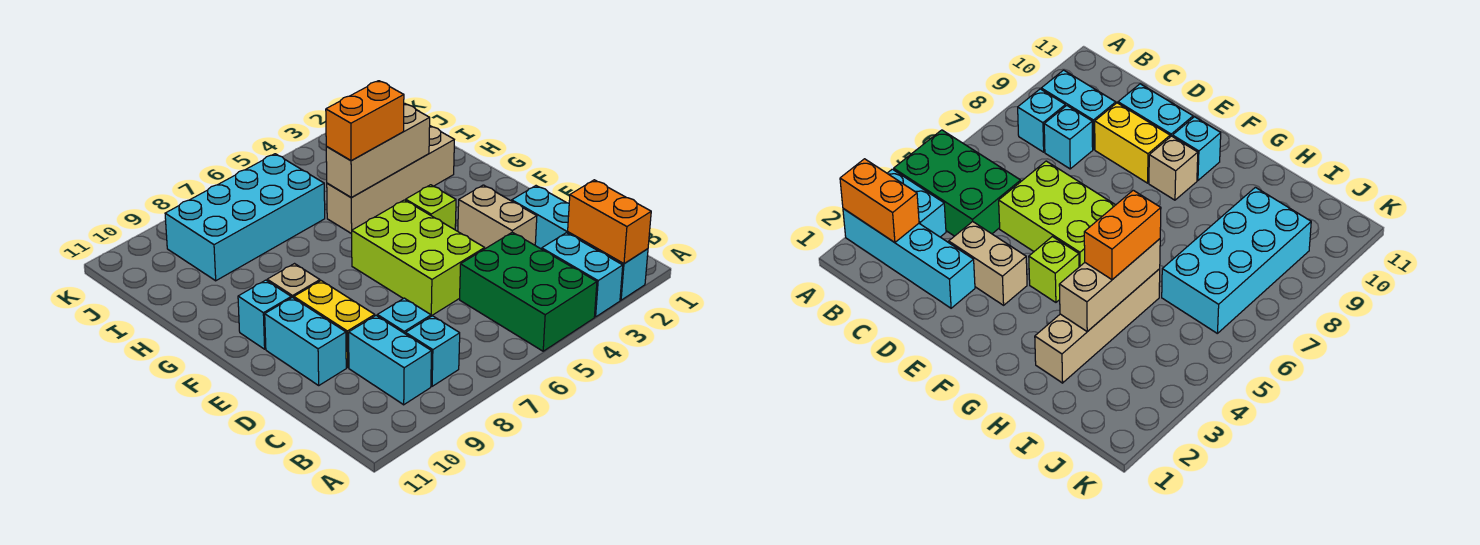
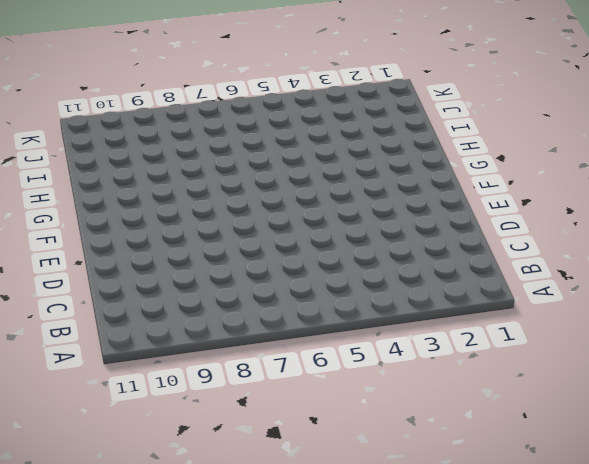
none -> cyan 1x4 brick [512,186,648,300]
none -> cyan 1x2 brick [542,233,623,317]
none -> green 2x3 brick [460,232,597,351]

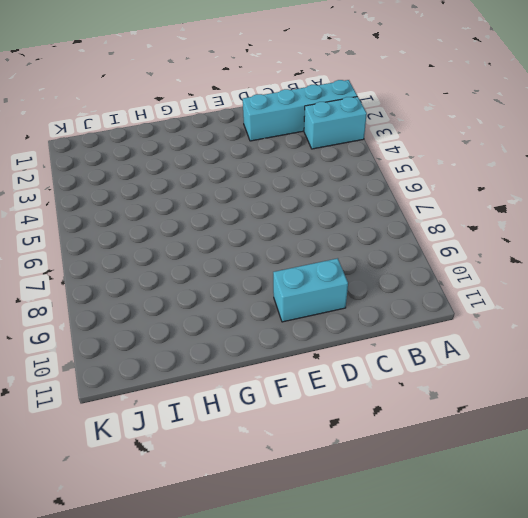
none -> green 2x3 brick [460,232,597,351]
none -> cyan 1x1 brick [406,316,460,386]
none -> cyan 1x2 brick [349,316,432,405]

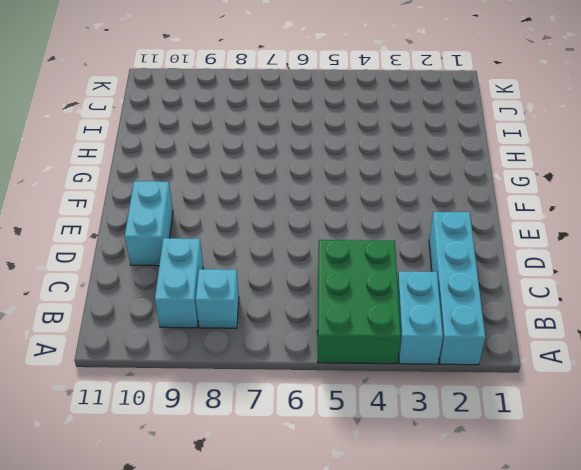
none -> cyan 1x1 brick [377,298,431,334]
none -> tan 1x2 brick [458,185,537,249]
none -> lime 2x3 brick [352,200,485,316]

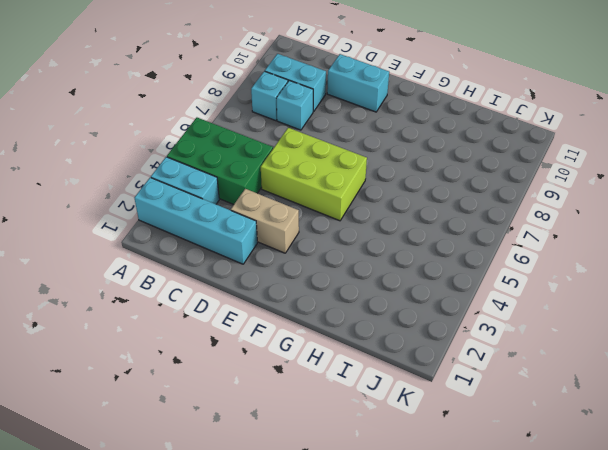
none -> yellow 1x2 brick [294,281,375,368]
none -> lime 1x1 brick [406,185,456,230]
none -> tan 1x1 brick [267,264,320,298]

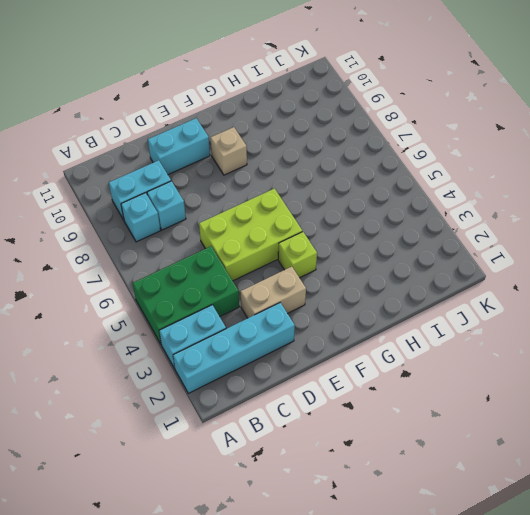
none -> yellow 1x2 brick [294,281,375,368]
none -> cyan 1x1 brick [238,280,291,349]
none -> tan 1x4 brick [327,126,454,234]

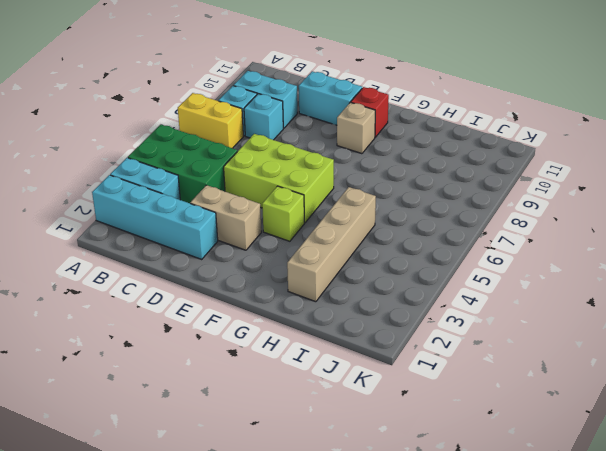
yellow 1x2 brick [178,93,243,148] -> yellow 1x2 brick moved to [294,281,375,368]
red 1x1 brick [351,87,389,137] -> cyan 1x1 brick [238,280,291,349]
none -> cyan 2x4 brick [165,154,325,281]
none -> orange 1x2 brick [568,180,651,263]
none -> tan 1x3 brick [326,104,430,198]

